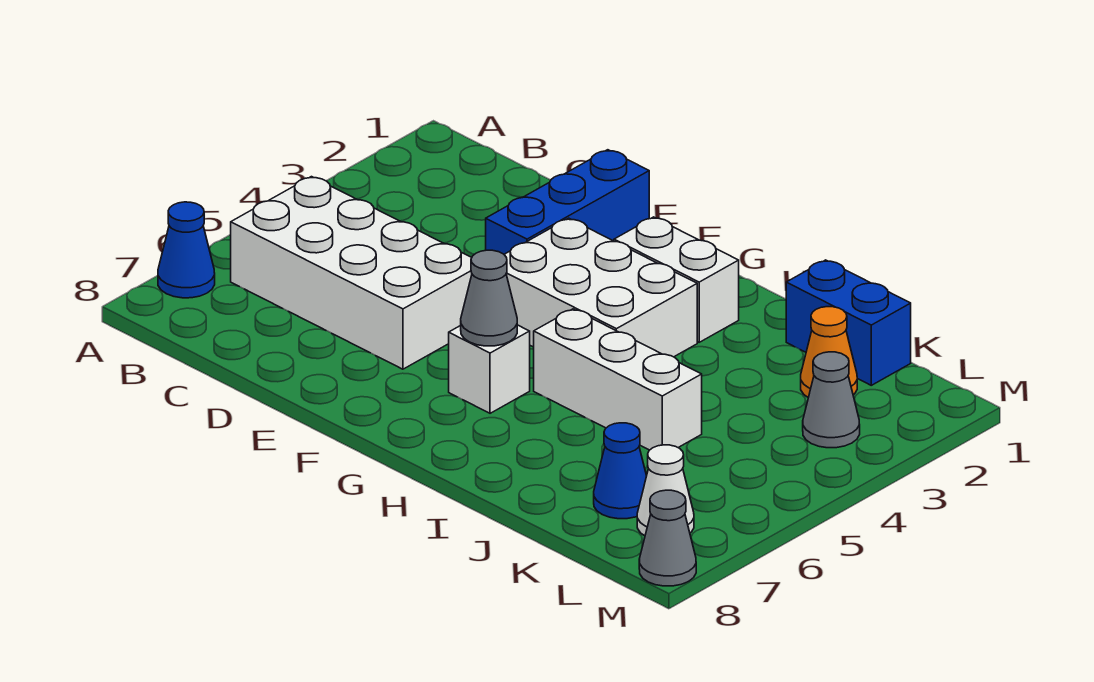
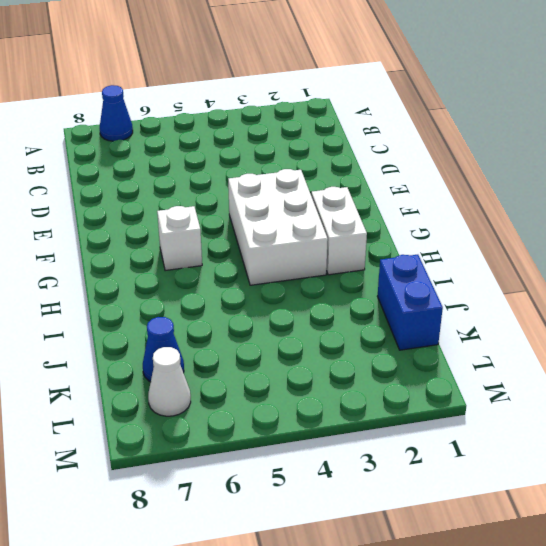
none -> white 2x4 brick [231,177,472,369]
none -> blue 1x3 brick [486,150,649,254]
none -> white 1x3 brick [534,309,702,450]

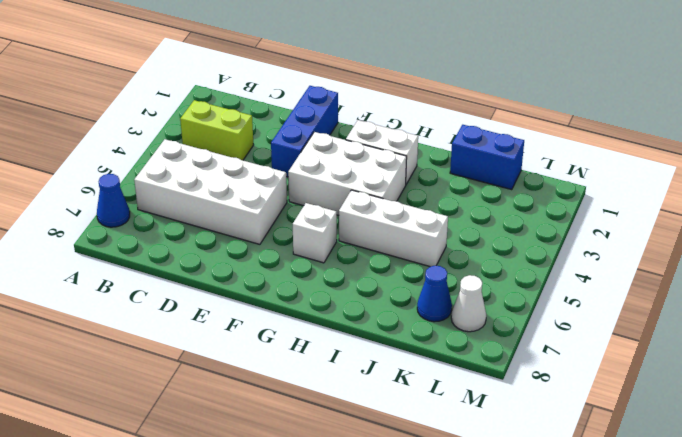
lime 1x2 brick [180,100,254,160] -> none
none -> orange 1x1 cone [801,307,857,398]
none -> grey 1x1 cone [803,352,860,448]
none -> grey 1x1 cone [639,490,696,586]

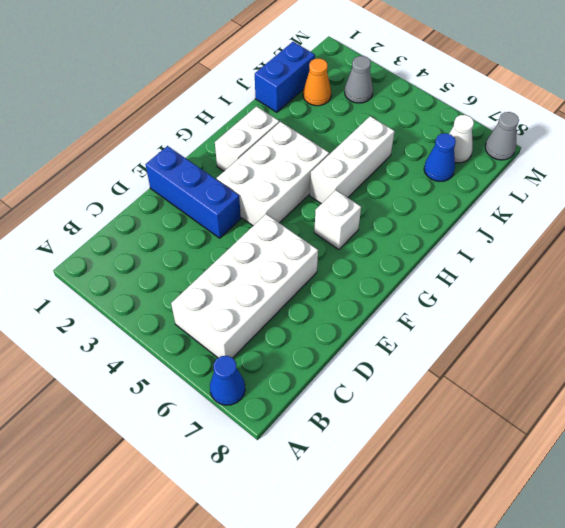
none -> grey 1x1 cone [461,250,517,346]

